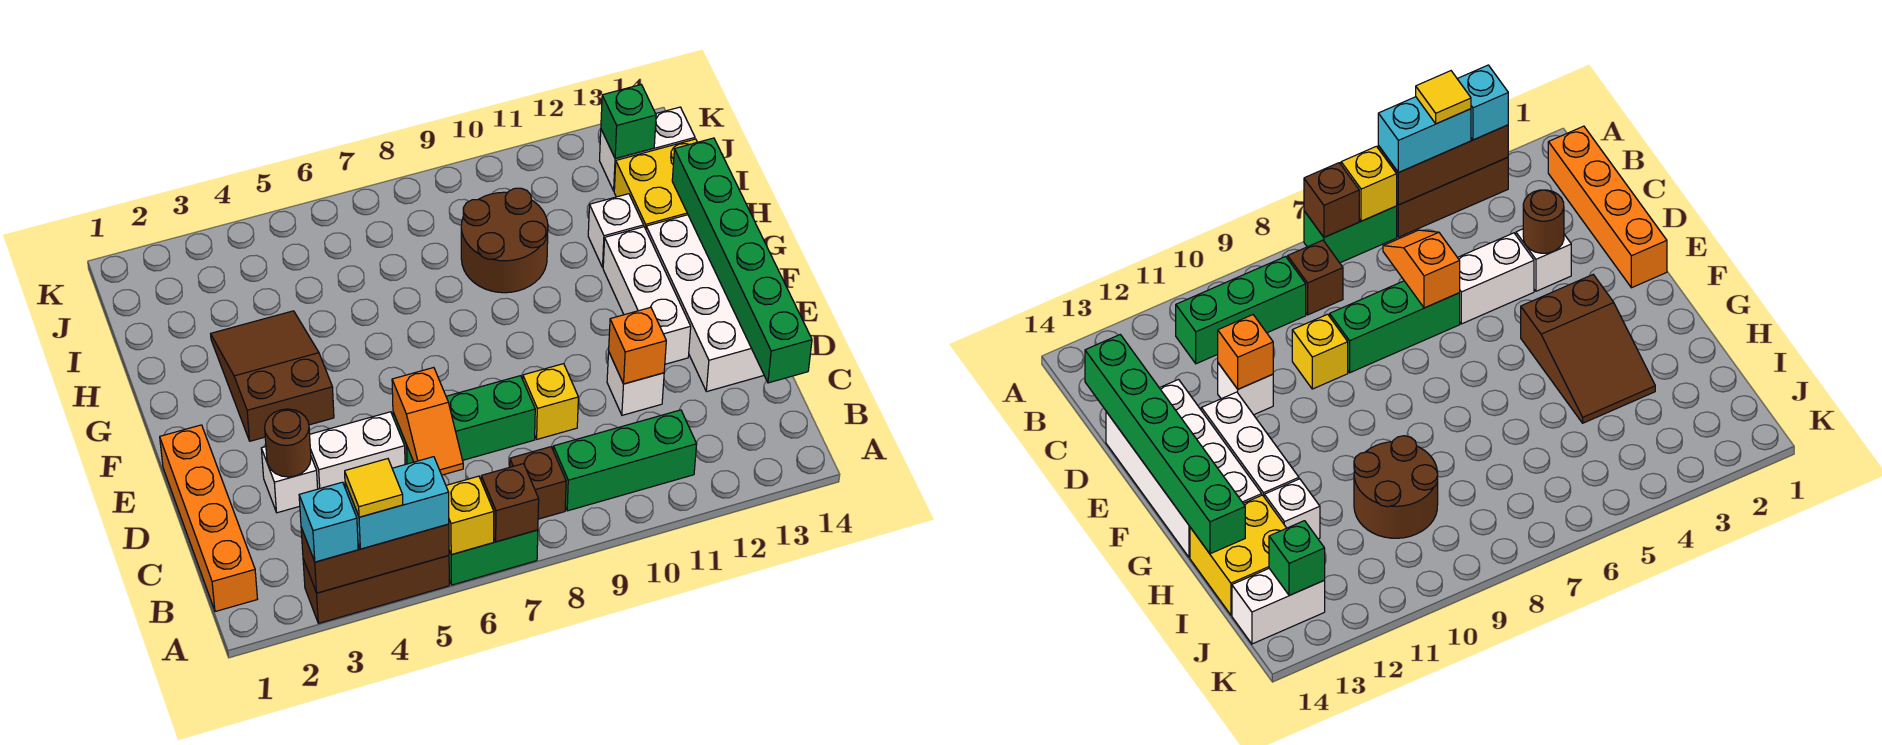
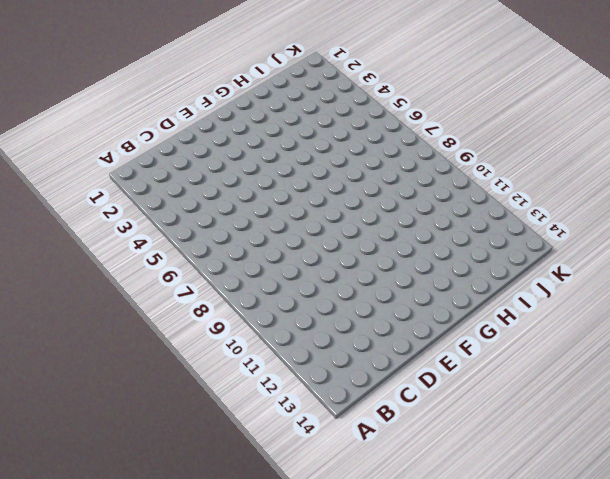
none -> brown 1x3 brick [303,556,449,623]
none -> green 1x2 brick [449,530,538,585]
none -> orange 1x4 brick [160,425,257,612]

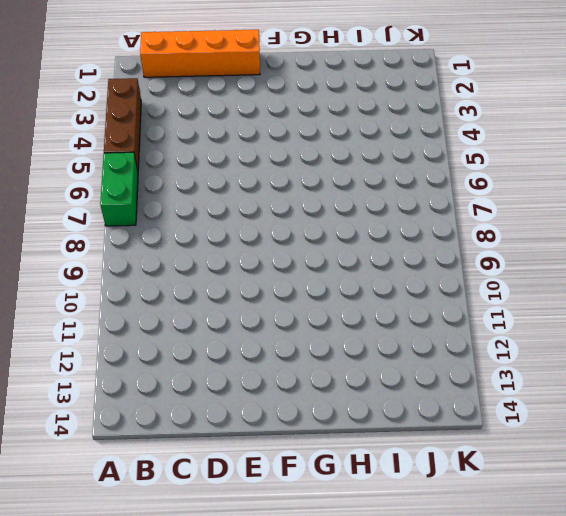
none -> brown 1x1 brick [510,447,566,519]
none -> green 1x3 brick [553,410,697,511]
none -> white 1x1 brick [261,447,318,513]

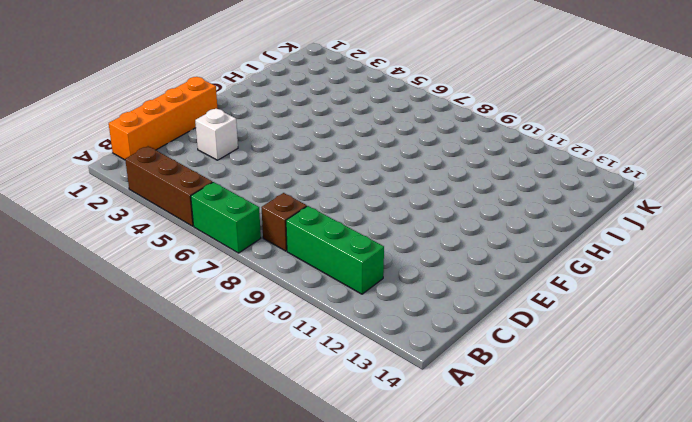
none -> white 1x2 brick [310,412,405,489]
none -> green 1x3 brick [393,376,535,465]
none -> yellow 1x1 brick [523,364,578,439]

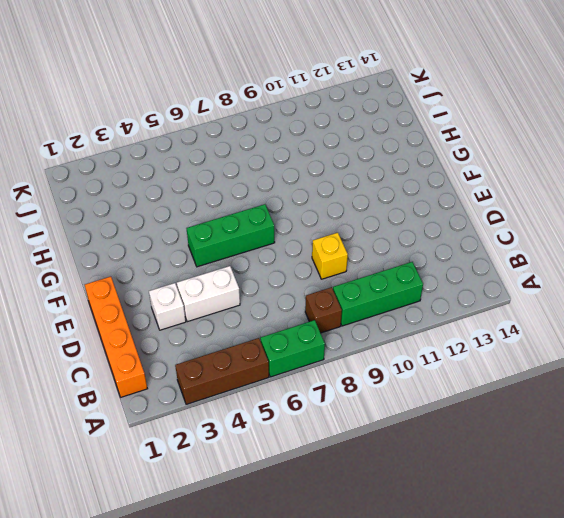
green 1x3 brick [186,204,275,267] -> green 1x3 brick moved to [393,376,535,465]
none -> white 1x1 brick [607,353,664,415]
none -> white 2x4 brick [646,215,764,392]
none -> white 1x3 brick [603,227,691,364]

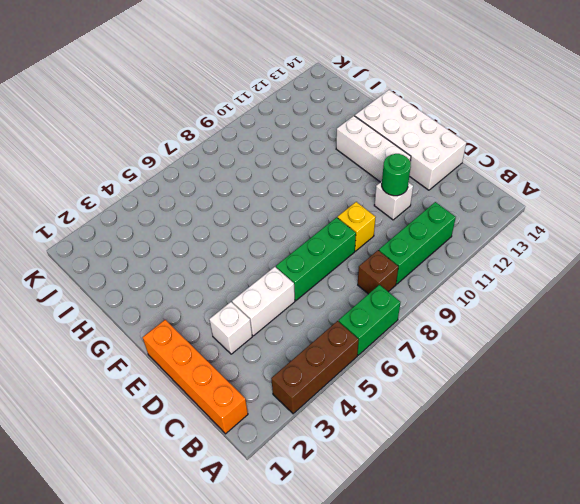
green 1x1 round brick [382,154,411,196] -> orange 1x1 brick [609,307,666,384]
none -> brown 2x3 slope [211,311,334,441]
none -> brown 2x2 round brick [461,188,548,293]
none -> white 1x1 brick [588,194,644,267]

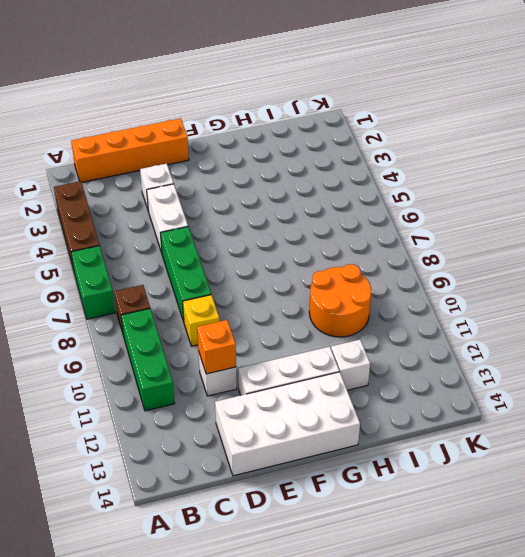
orange 2x2 round brick [309,264,371,337] -> brown 2x2 round brick [461,188,548,293]
none -> brown 2x3 slope [211,311,334,441]
none -> yellow 2x2 brick [614,139,697,229]
none -> white 1x2 brick [600,107,695,191]

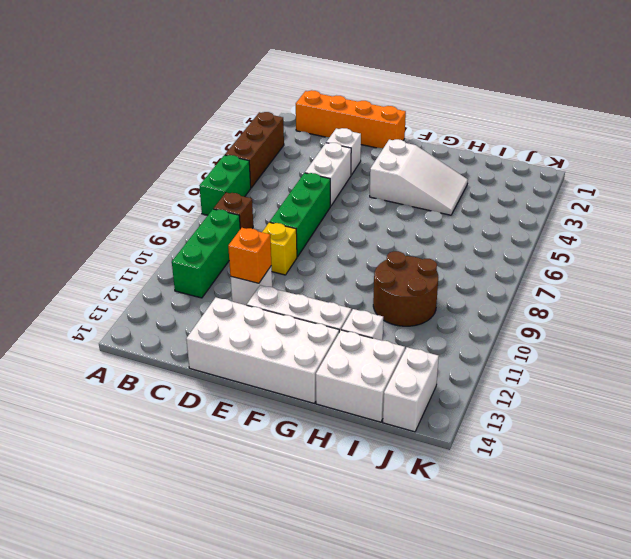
white 2x3 slope [370,139,468,215] -> brown 2x3 slope [211,311,334,441]
white 2x2 brick [316,330,405,422] -> yellow 2x2 brick [614,139,697,229]
none -> brown 1x3 brick [301,524,449,593]
none -> yellow 1x1 brick [446,476,494,555]
none -> brown 1x1 brick [481,464,539,542]

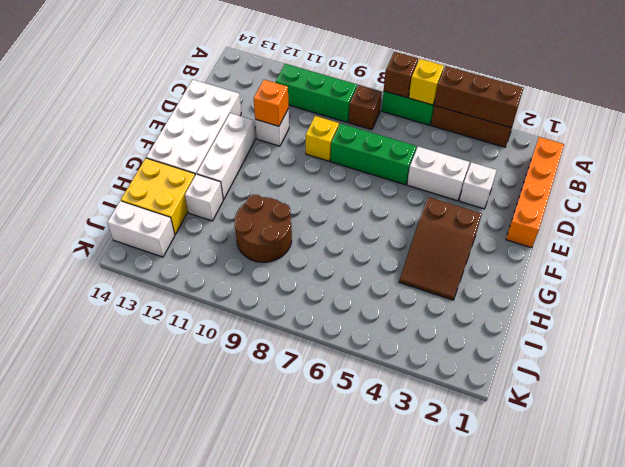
none -> orange 1x2 slope [392,368,463,475]
none -> green 1x6 brick [672,138,812,383]
none -> brown 1x1 round brick [265,409,311,477]

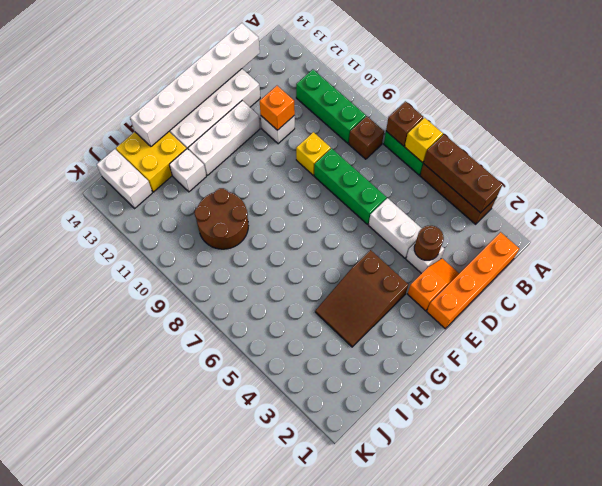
white 1x6 brick [130,23,260,146] -> green 1x6 brick [672,138,812,383]
orange 1x2 slope [408,258,459,311] -> orange 1x2 slope moved to [392,368,463,475]
none -> green 1x1 brick [601,85,656,159]
none -> cyan 1x1 brick [299,482,358,562]
none -> cyan 1x2 brick [345,457,449,549]

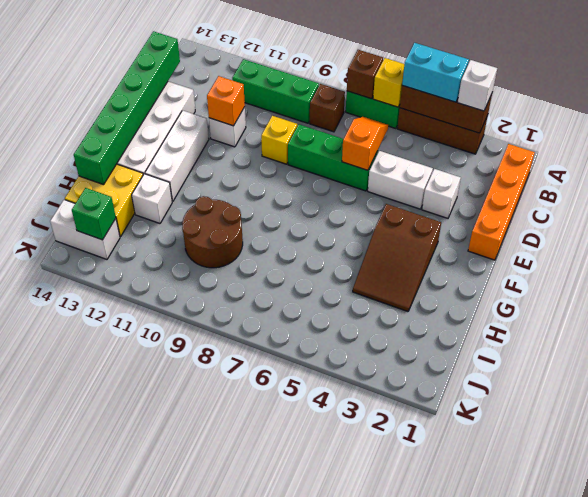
white 1x1 brick [458,60,497,111] -> cyan 1x1 brick [299,482,358,562]
none -> brown 1x1 round brick [265,409,311,477]
none -> yellow 1x1 tile [345,459,403,517]

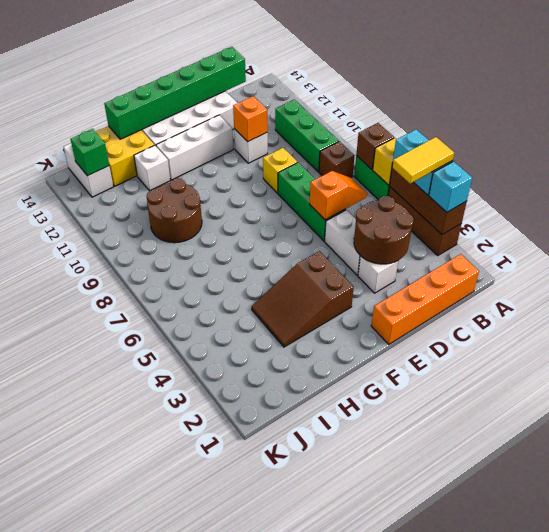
yellow 1x2 tile [392,137,454,183] -> yellow 1x1 tile [345,459,403,517]
brown 2x2 round brick [354,196,414,264] -> brown 1x1 round brick [265,409,311,477]

